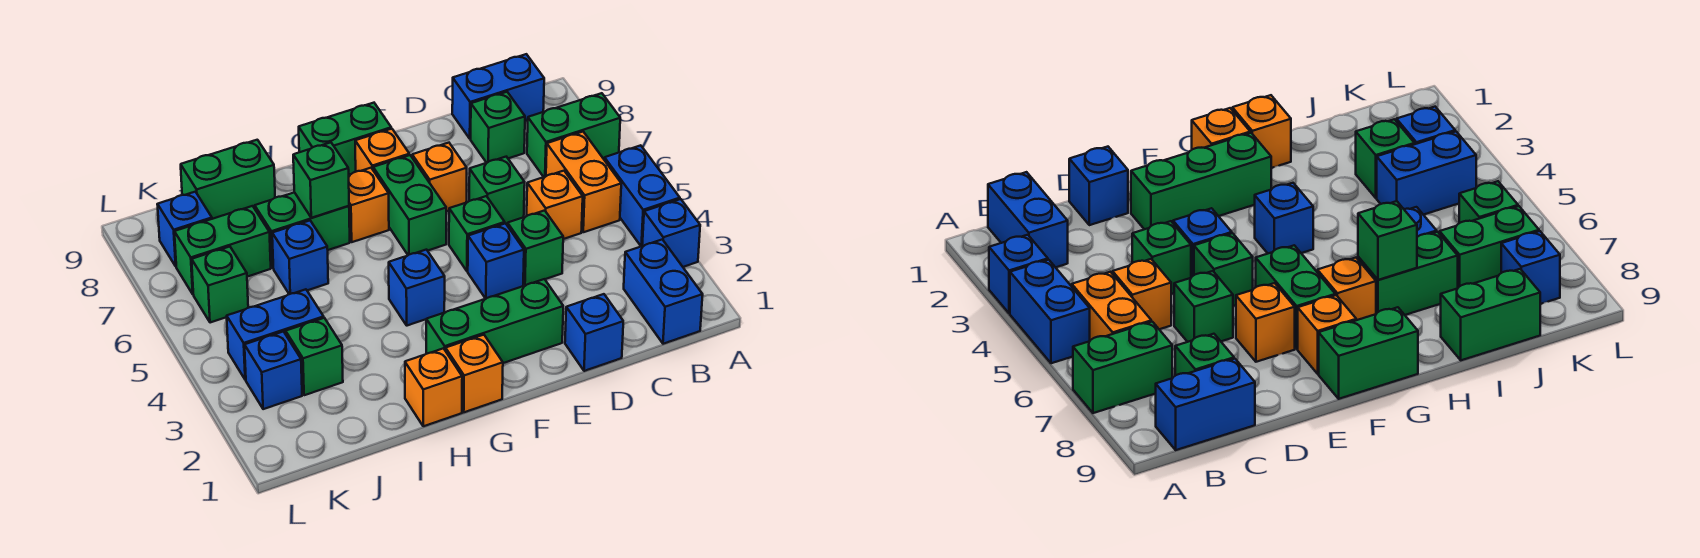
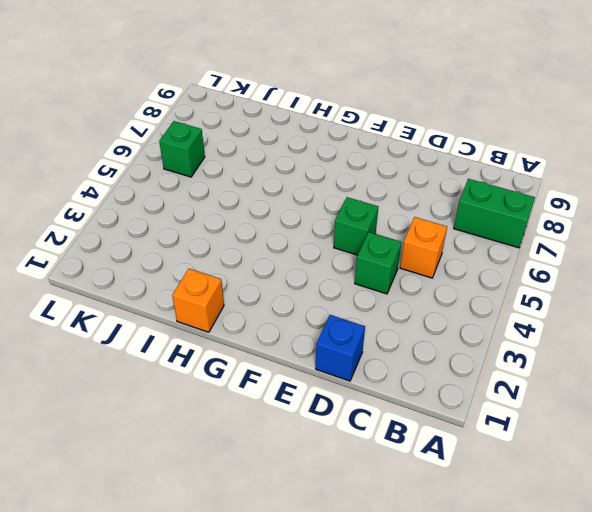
none -> blue 1x1 brick [642,199,700,267]
none -> blue 1x2 brick [604,145,680,246]
none -> blue 1x2 brick [624,240,703,344]
none -> orange 1x2 brick [546,132,621,232]

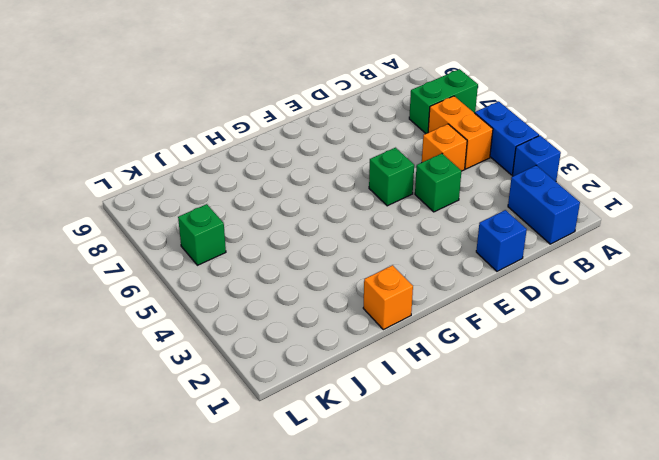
none -> blue 1x2 brick [452,54,544,139]
none -> green 1x1 brick [471,92,525,163]
none -> green 1x1 brick [469,157,525,224]
none -> green 1x3 brick [426,279,563,363]

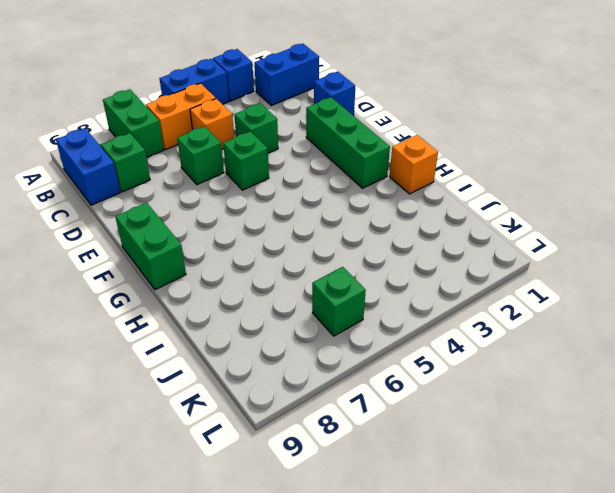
none -> blue 1x1 brick [468,223,524,299]
none -> orange 1x1 brick [412,143,467,211]
none -> green 1x2 brick [373,155,446,255]
none -> orange 1x1 brick [355,129,409,172]

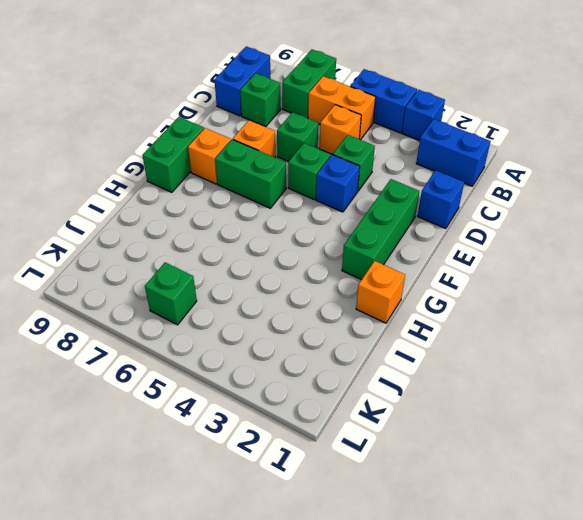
none -> orange 1x1 brick [446,335,503,412]
none -> blue 1x1 brick [389,250,445,326]
none -> orange 1x1 brick [349,168,389,242]
none -> green 1x2 brick [255,192,350,268]

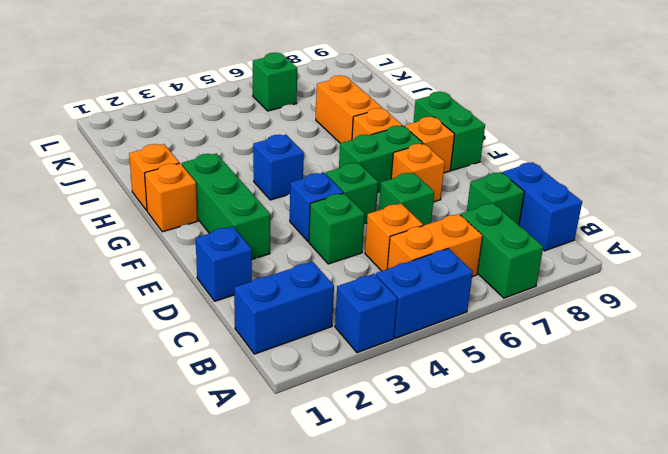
orange 1x2 brick [316,76,382,143] -> green 1x2 brick [255,192,350,268]
none -> blue 1x1 brick [272,221,328,294]
none -> green 1x2 brick [181,140,275,219]
none -> green 1x1 brick [286,318,343,395]
none -> blue 1x2 brick [227,289,324,380]

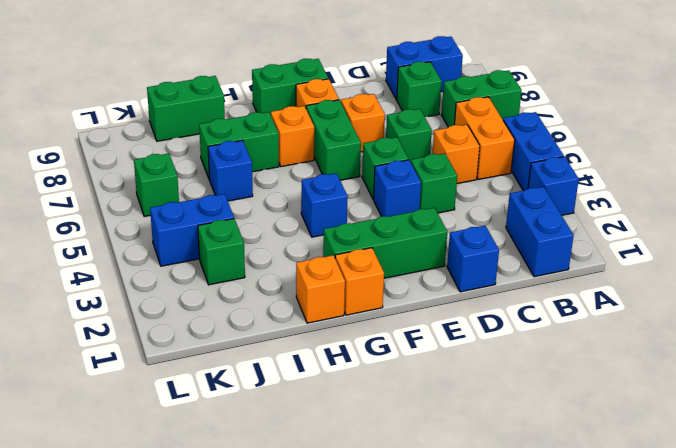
none -> green 1x2 brick [174,206,271,294]
none -> blue 1x1 brick [245,332,302,409]
none -> blue 1x1 brick [157,192,212,266]
none -> green 1x1 brick [293,142,349,218]

